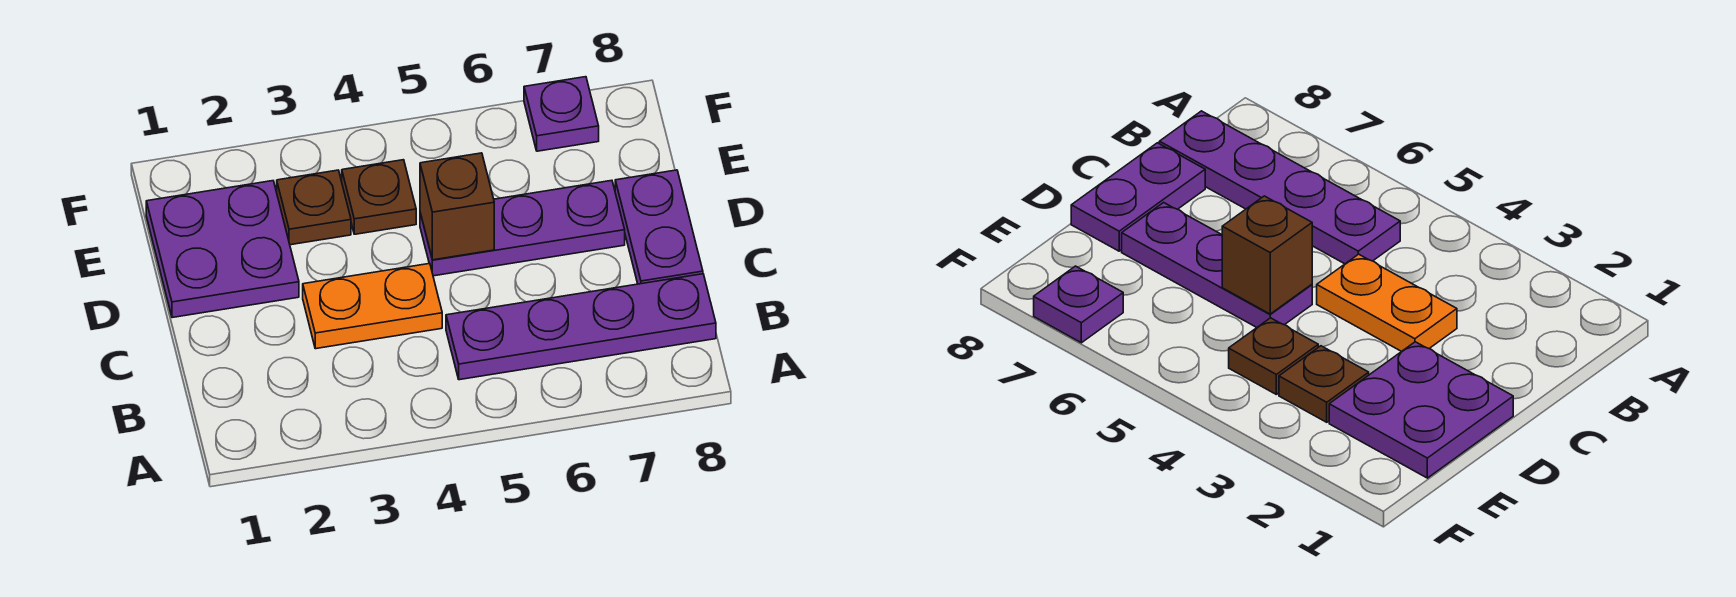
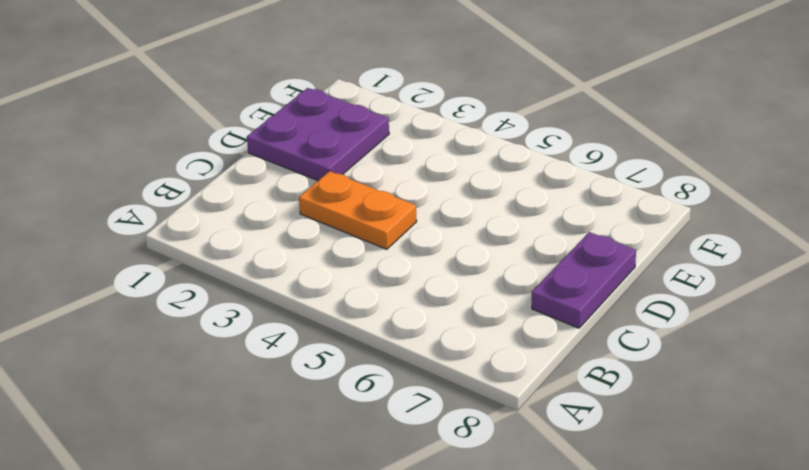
none -> purple 1x4 plate [446,274,716,380]
none -> purple 1x3 plate [420,180,625,276]

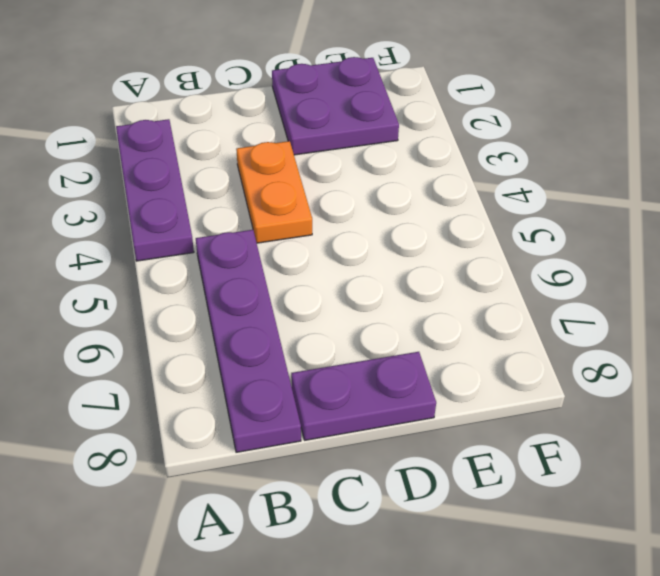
purple 1x3 plate [116,119,194,261] -> purple 1x3 plate moved to [420,180,625,276]
none -> brown 1x1 plate [277,170,351,245]
none -> brown 1x1 plate [342,160,416,234]

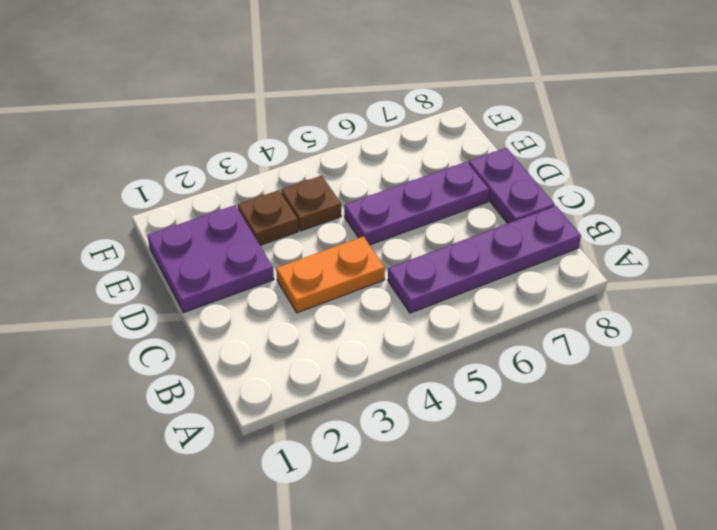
none -> purple 1x1 plate [524,77,599,151]
none -> brown 1x1 brick [420,153,494,260]

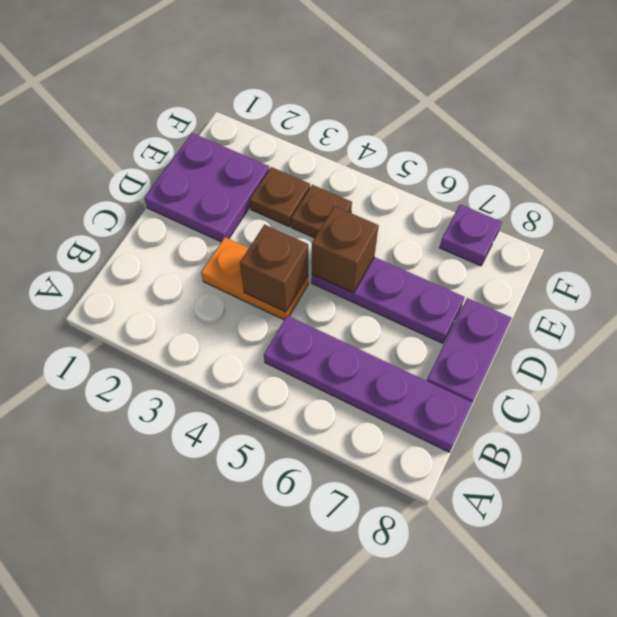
brown 1x1 brick [240,225,308,312] -> none

